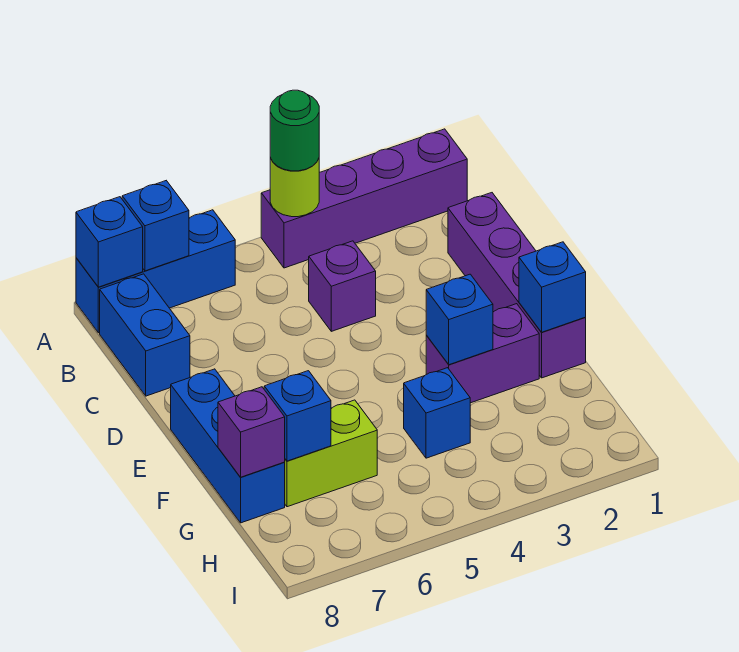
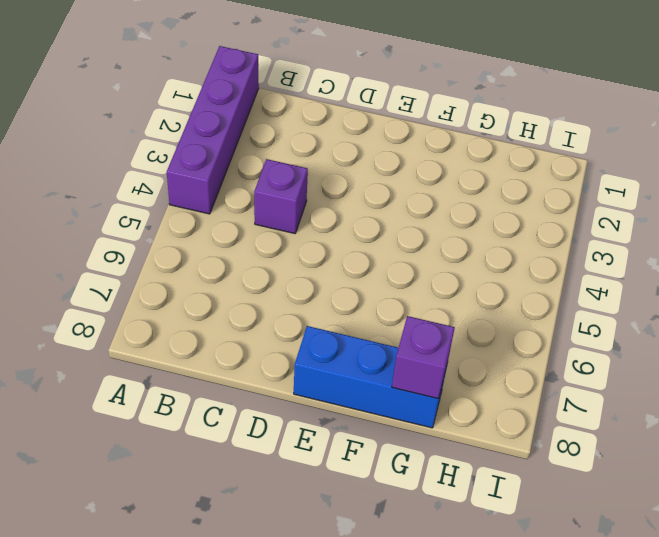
none -> blue 1x3 brick [76,210,235,333]
none -> blue 1x2 brick [100,274,190,396]
none -> purple 1x4 brick [448,193,586,378]

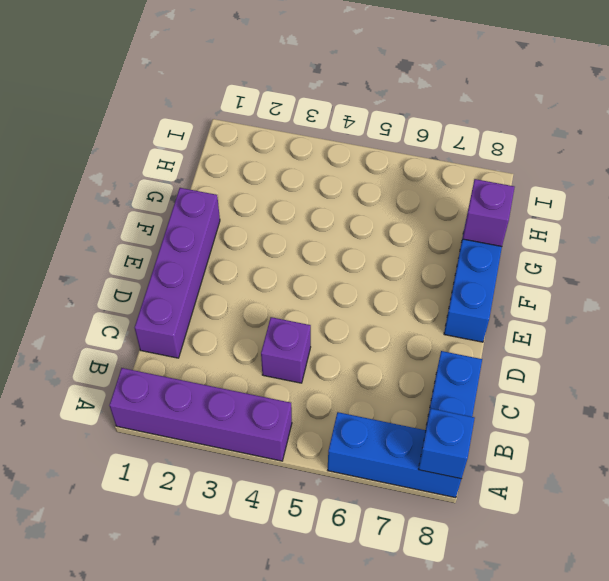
none -> purple 1x2 brick [426,304,539,403]
none -> blue 1x1 brick [404,368,470,458]
none -> lime 1x2 brick [284,400,377,507]

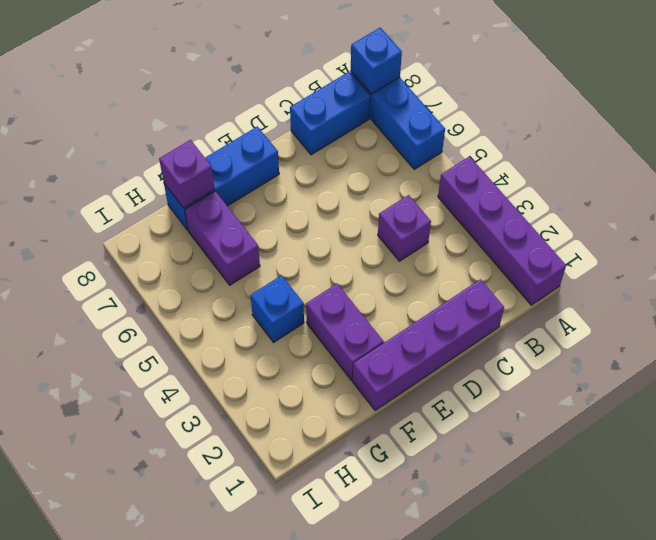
purple 1x2 brick [185,191,260,285] -> lime 1x2 brick [284,400,377,507]
none -> lime 1x1 round brick [270,158,319,217]
none -> blue 1x1 brick [122,181,189,271]
none -> blue 1x1 brick [519,242,586,332]

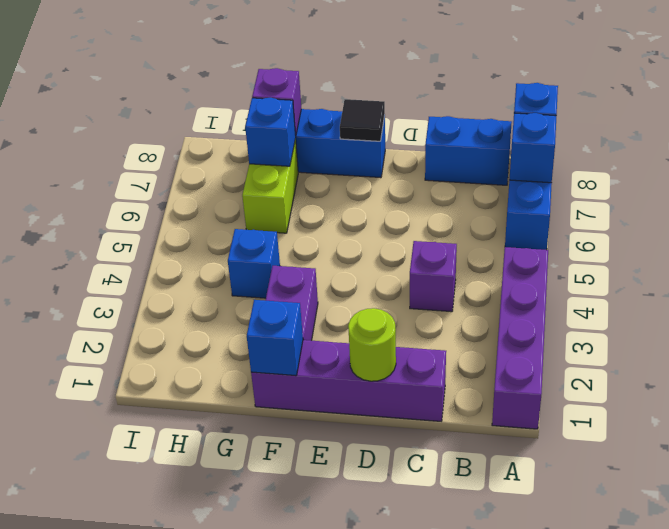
lime 1x1 round brick [348,308,396,381] -> lime 1x1 round brick moved to [270,158,319,217]
black 1x1 tile [340,99,385,141] -> none
none -> blue 1x1 brick [426,274,493,365]
none -> green 1x1 round brick [270,90,319,171]

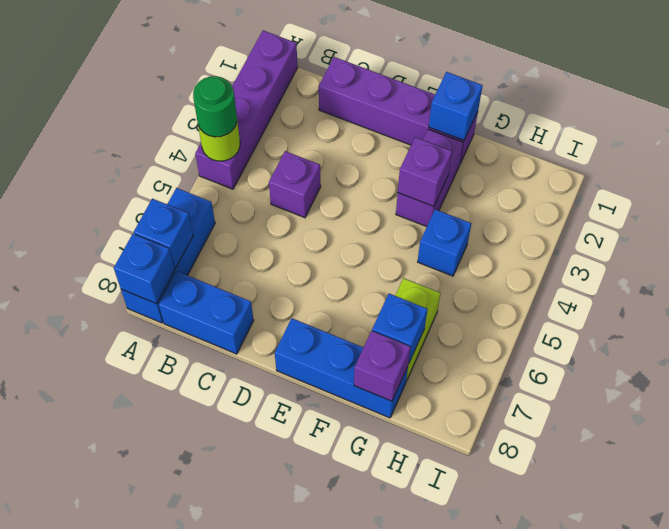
purple 1x1 brick [398,137,452,206] -> blue 1x1 brick [426,274,493,365]

